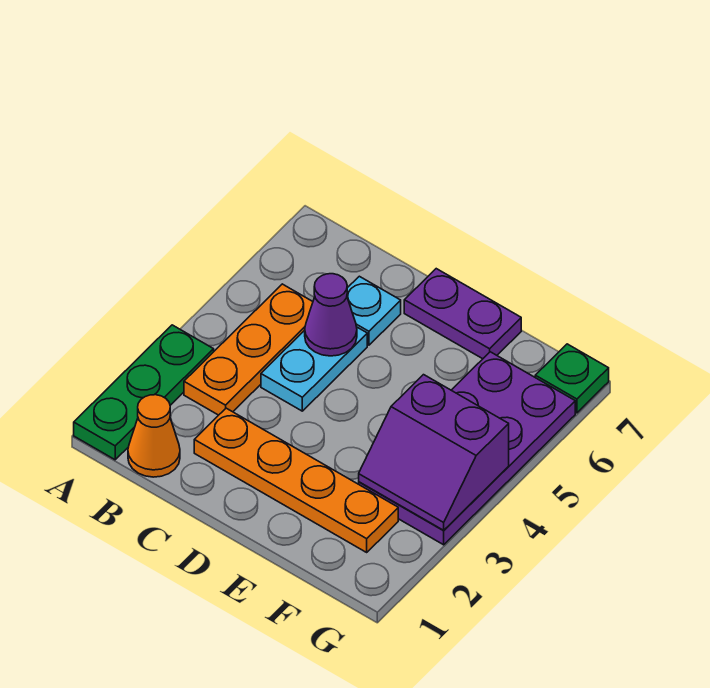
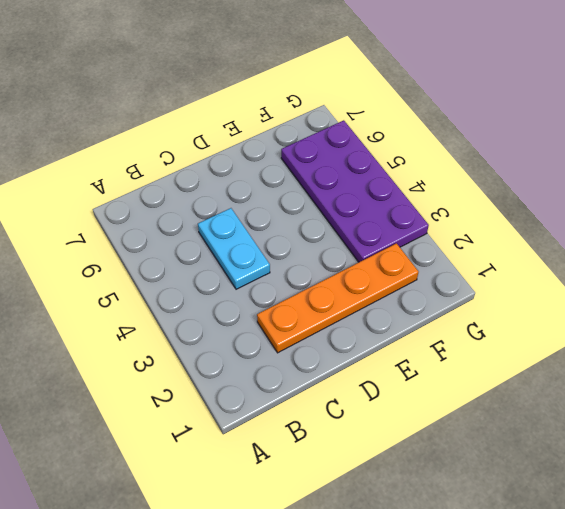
none -> green 1x3 plate [74,325,214,460]
none -> orange 1x1 cone [128,395,180,477]

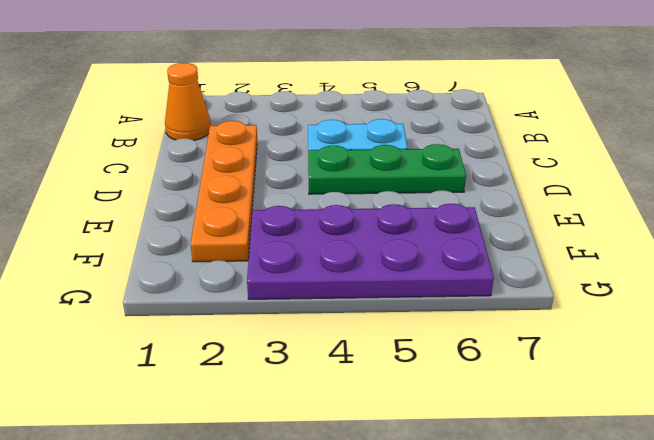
green 1x3 plate [308,144,466,194] -> green 1x3 plate moved to [74,325,214,460]
none -> orange 1x3 plate [184,284,313,415]
none -> cyan 1x1 plate [347,276,401,345]

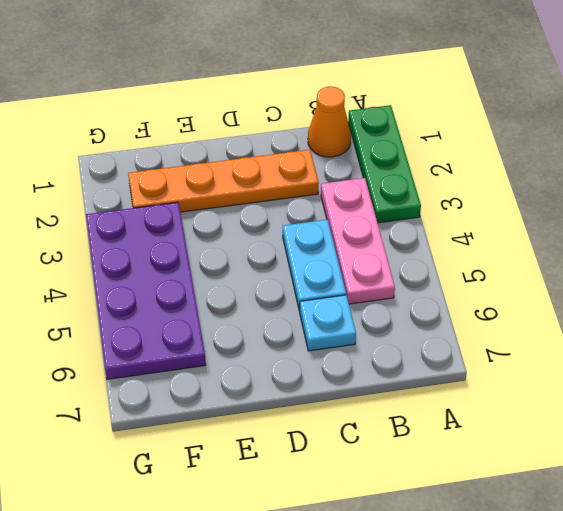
pink 1x3 plate [321,178,395,304] -> orange 1x3 plate [184,284,313,415]
none -> purple 1x2 plate [404,269,521,359]
none -> green 1x1 plate [535,344,609,413]

